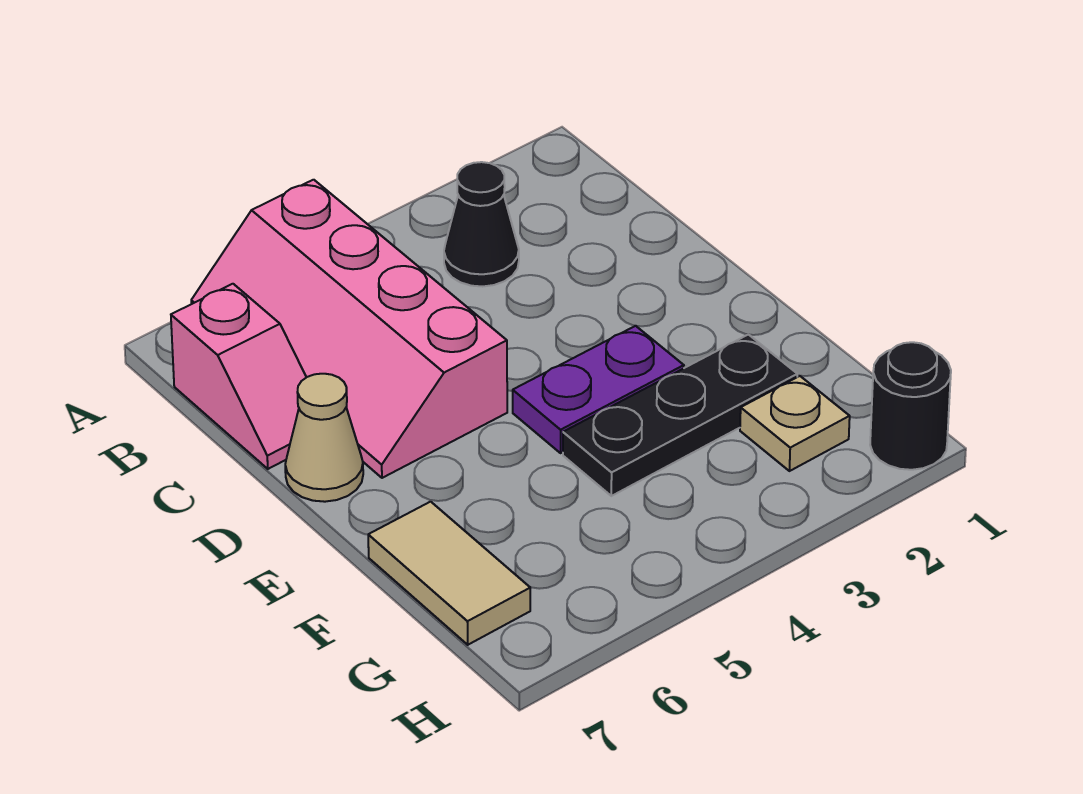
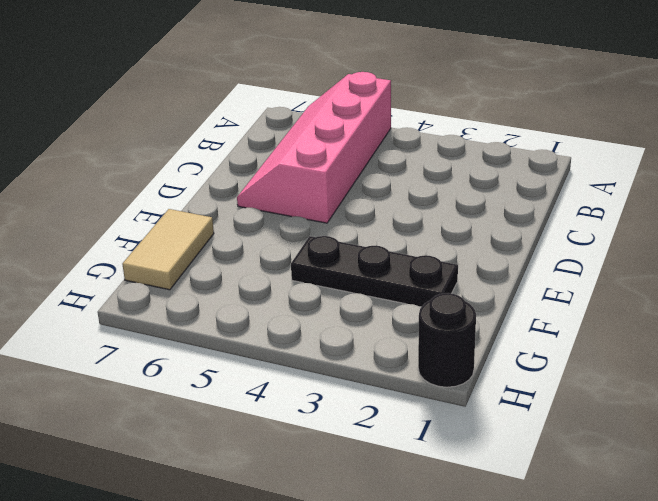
none -> black 1x1 cone [444,162,519,287]
none -> pink 1x2 slope [171,284,306,469]

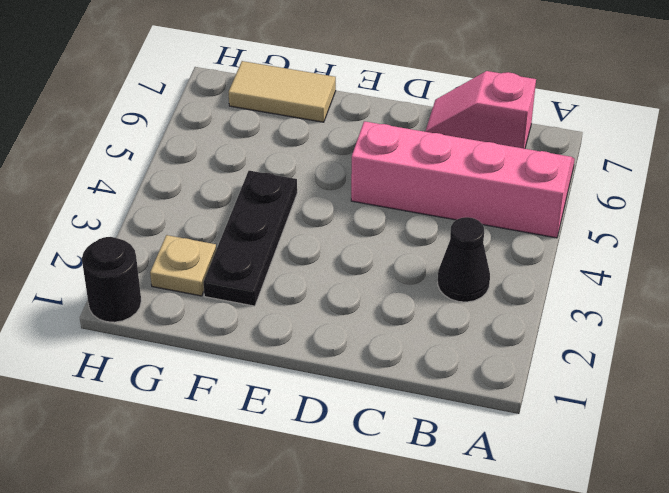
none -> tan 1x1 cone [285,374,363,502]
none -> purple 1x2 plate [513,326,684,453]

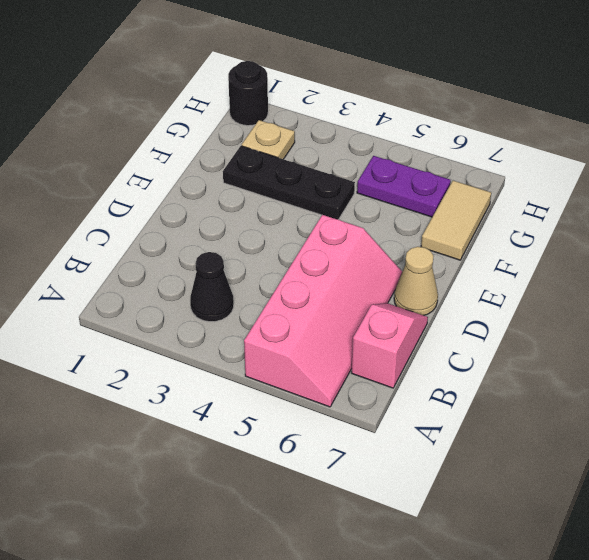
purple 1x2 plate [357,156,451,217] -> purple 1x2 plate moved to [513,326,684,453]

